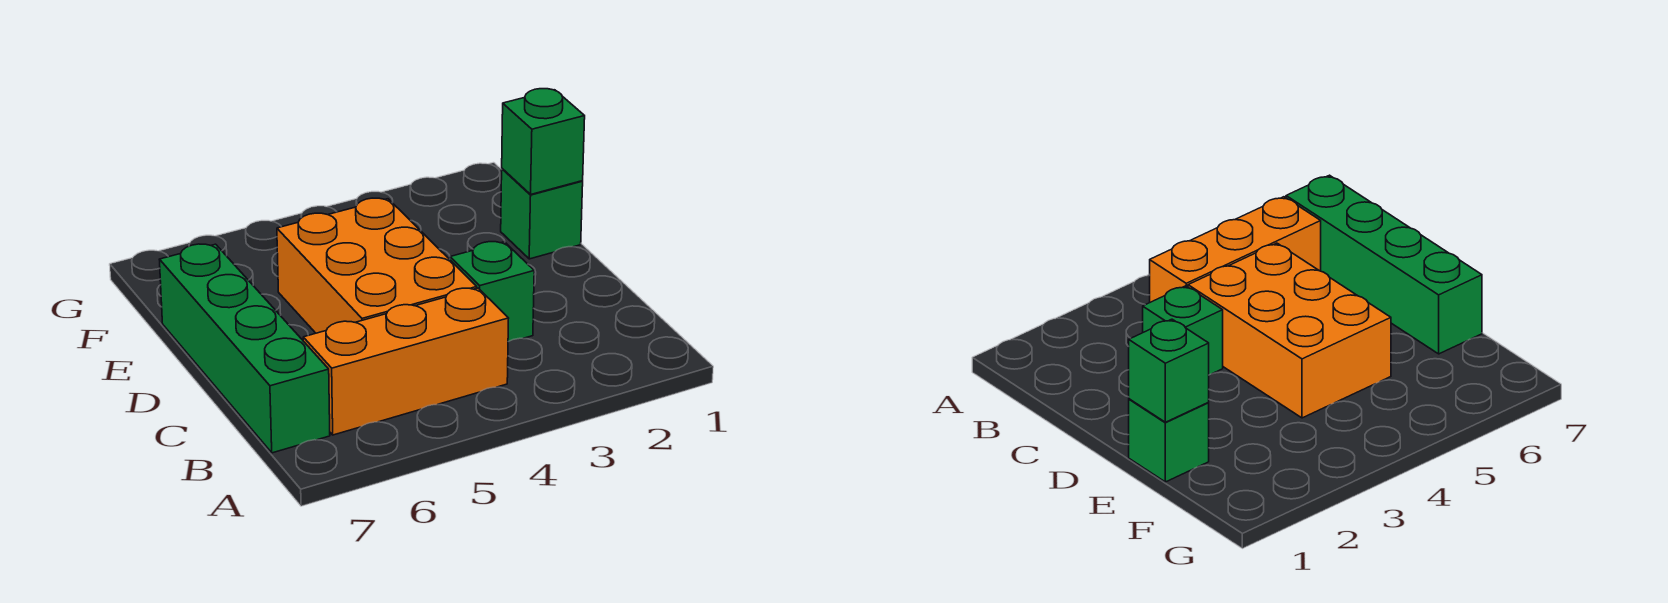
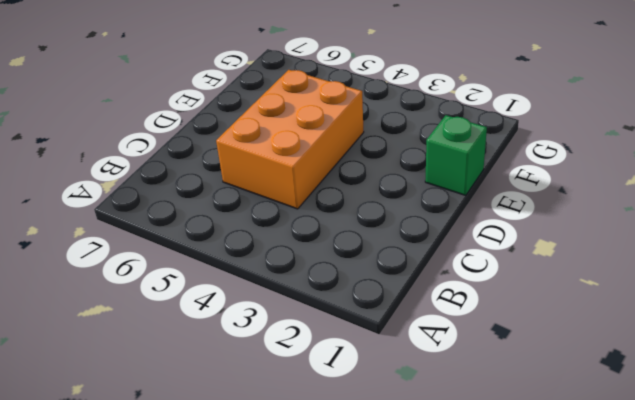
none -> orange 1x3 brick [303,288,509,435]
none -> green 1x4 brick [159,244,330,453]

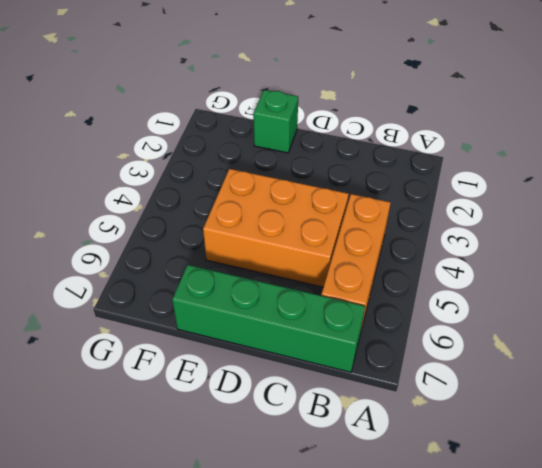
none -> green 1x1 brick [450,242,534,342]
none -> green 1x1 brick [502,89,585,194]

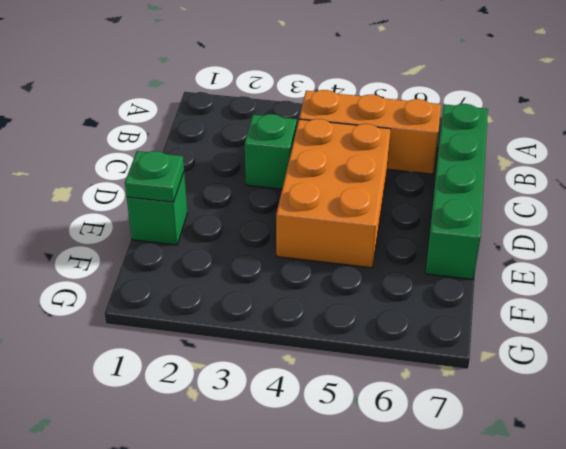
green 1x1 plate [125,151,184,202] -> green 1x1 brick [502,89,585,194]

